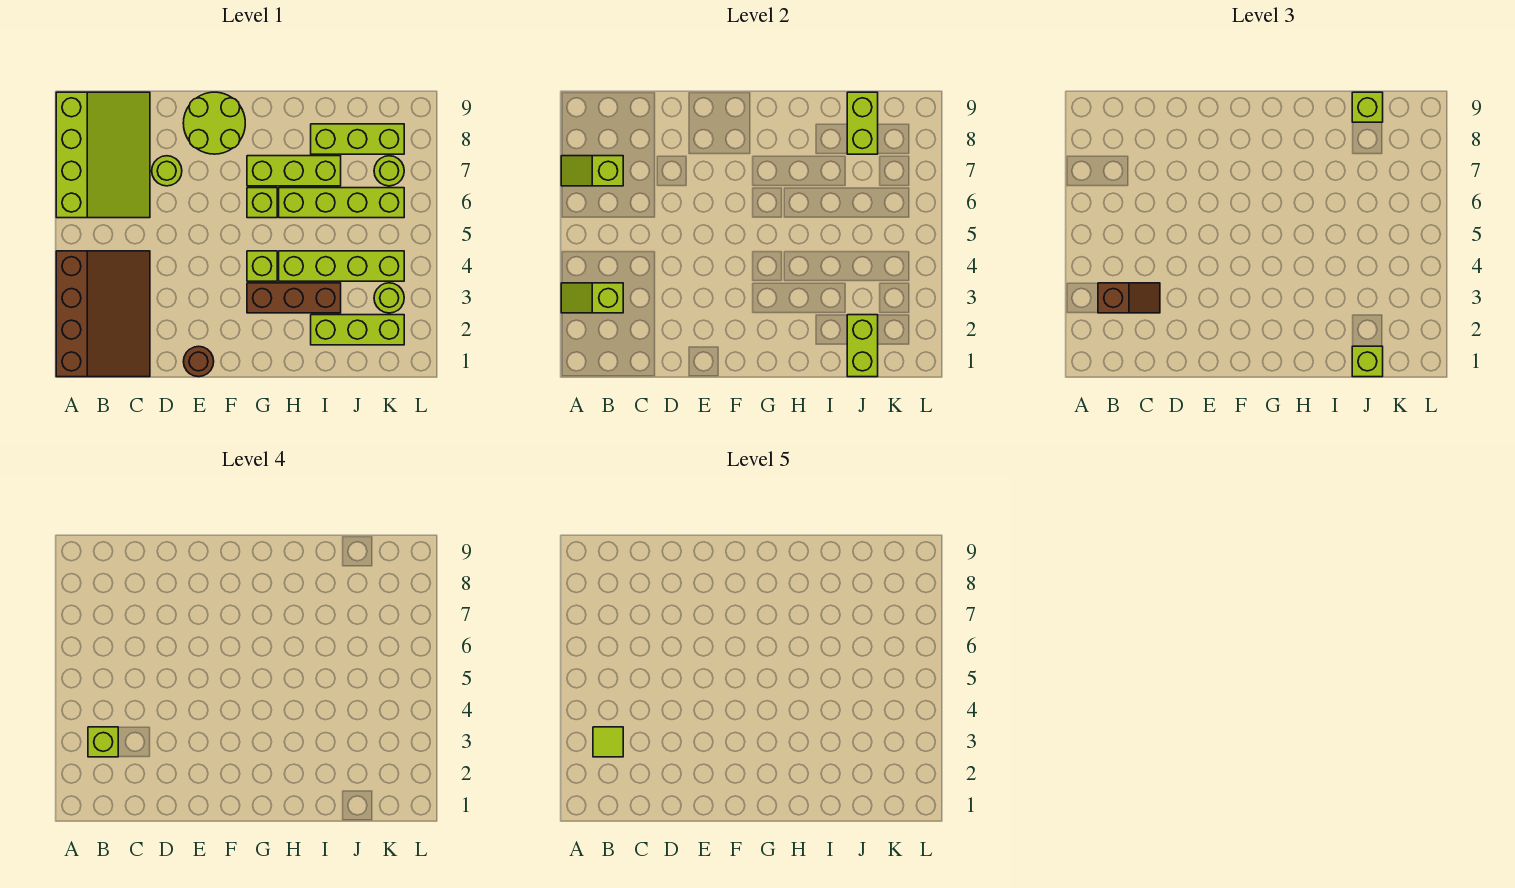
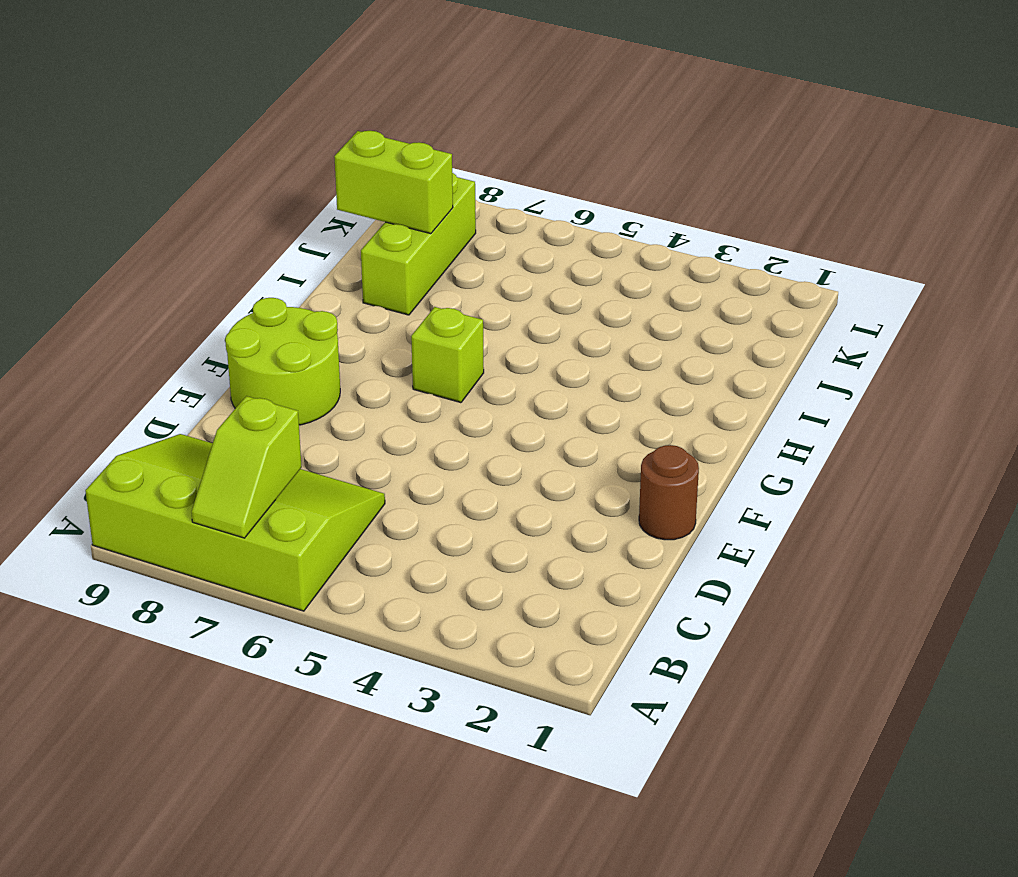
none -> brown 3x4 slope [56,251,150,377]
none -> lime 1x1 round brick [152,156,182,186]
none -> brown 1x3 brick [247,283,341,313]

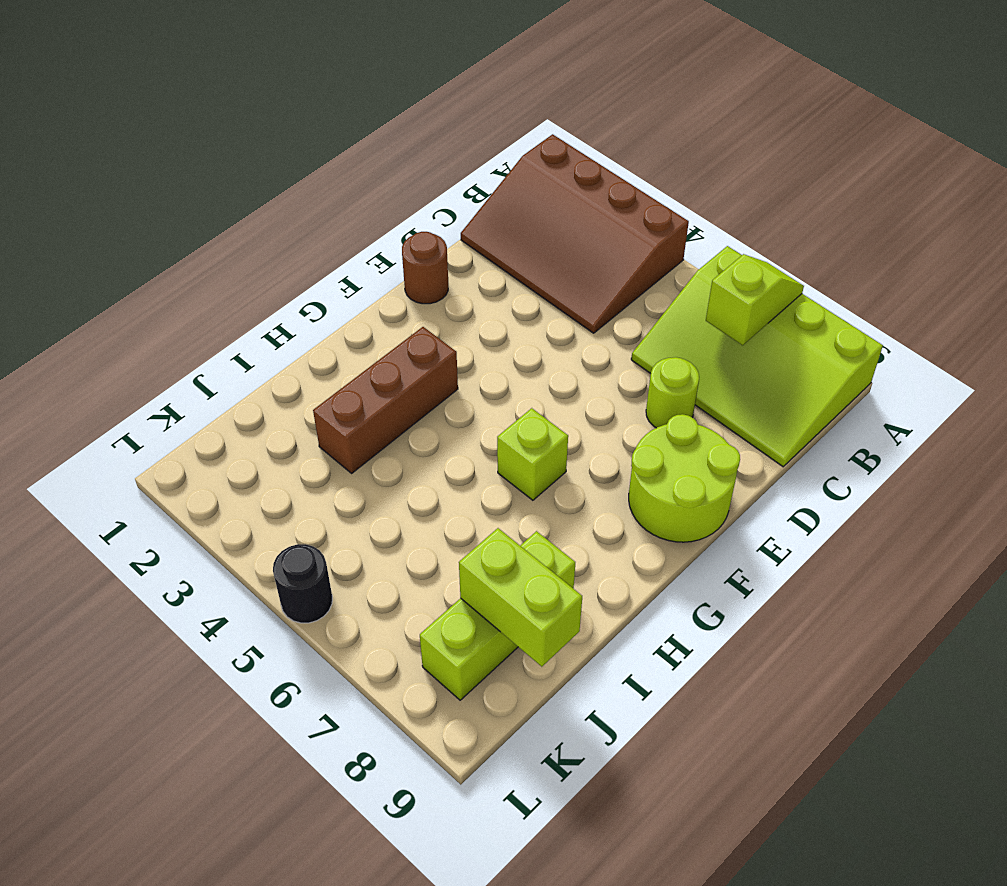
black 1x1 round brick [273,544,332,623] -> none
none -> lime 1x1 brick [247,251,277,281]
none -> lime 1x3 brick [247,156,341,186]
none -> lime 1x4 brick [279,251,404,281]

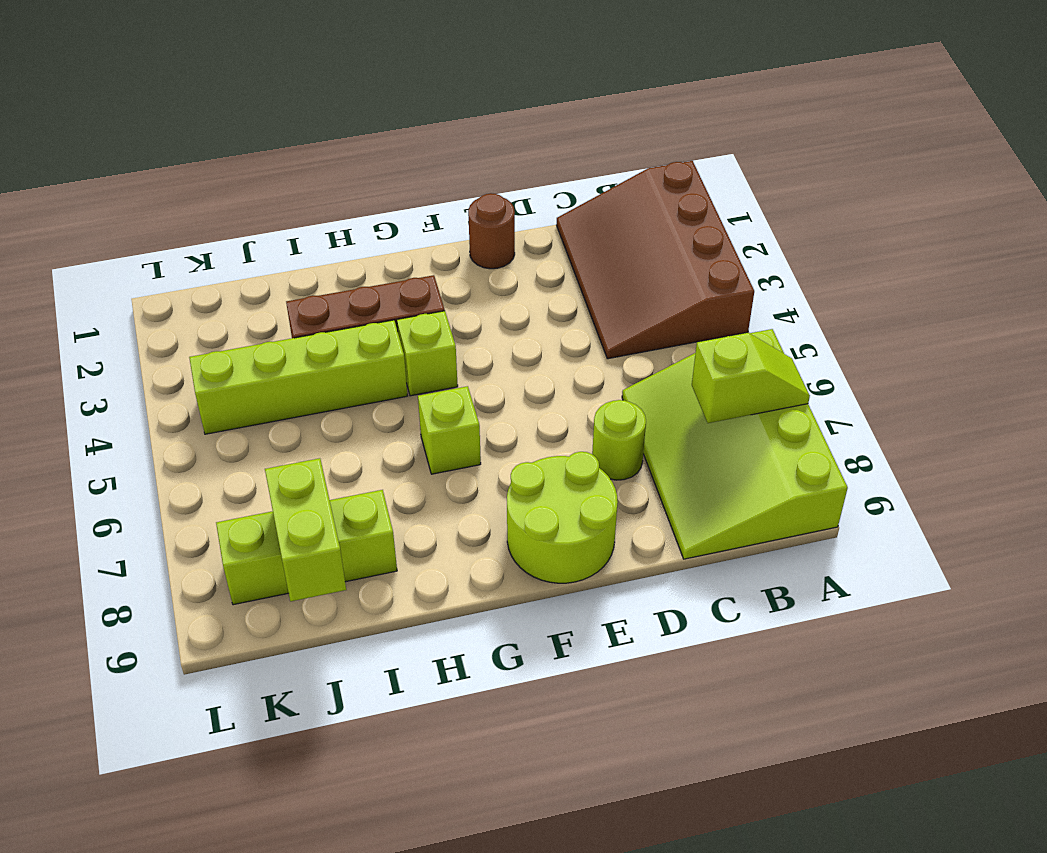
none -> lime 1x3 brick [247,156,341,186]
none -> lime 1x4 brick [279,188,404,218]
none -> lime 1x3 brick [311,315,404,345]

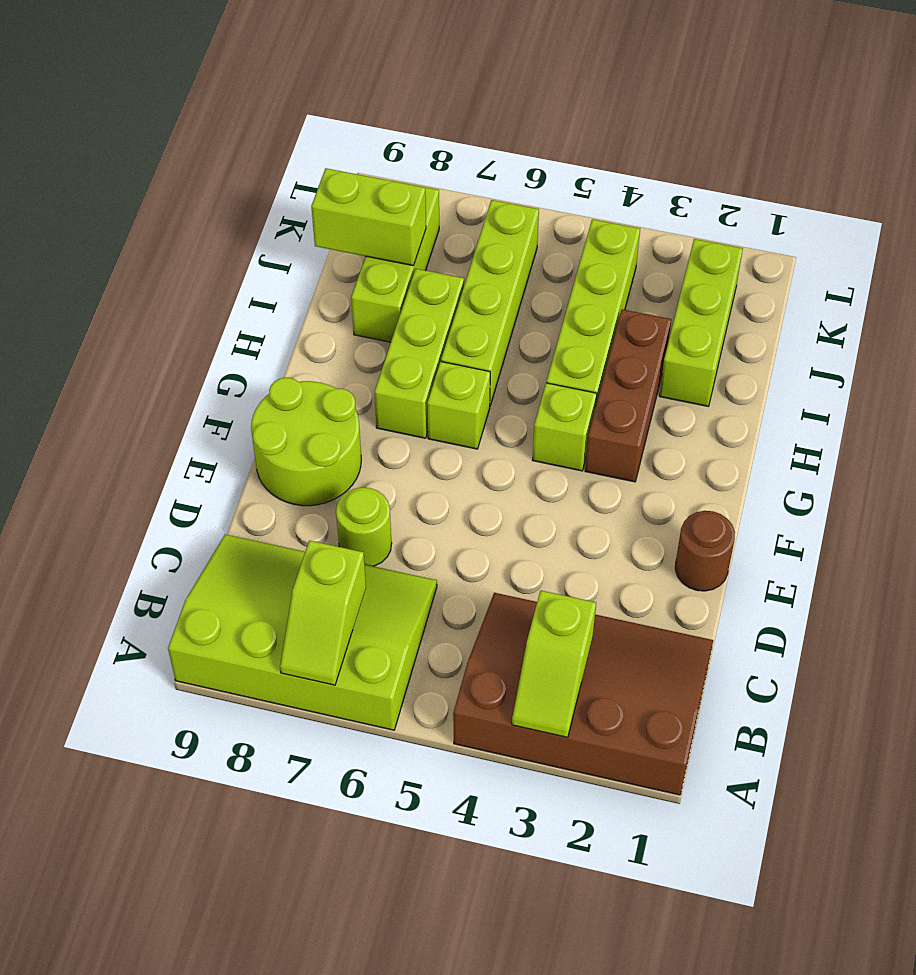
none -> lime 1x1 round brick [374,283,404,313]
none -> lime 1x1 round brick [374,156,404,186]
none -> lime 1x2 brick [847,315,878,377]

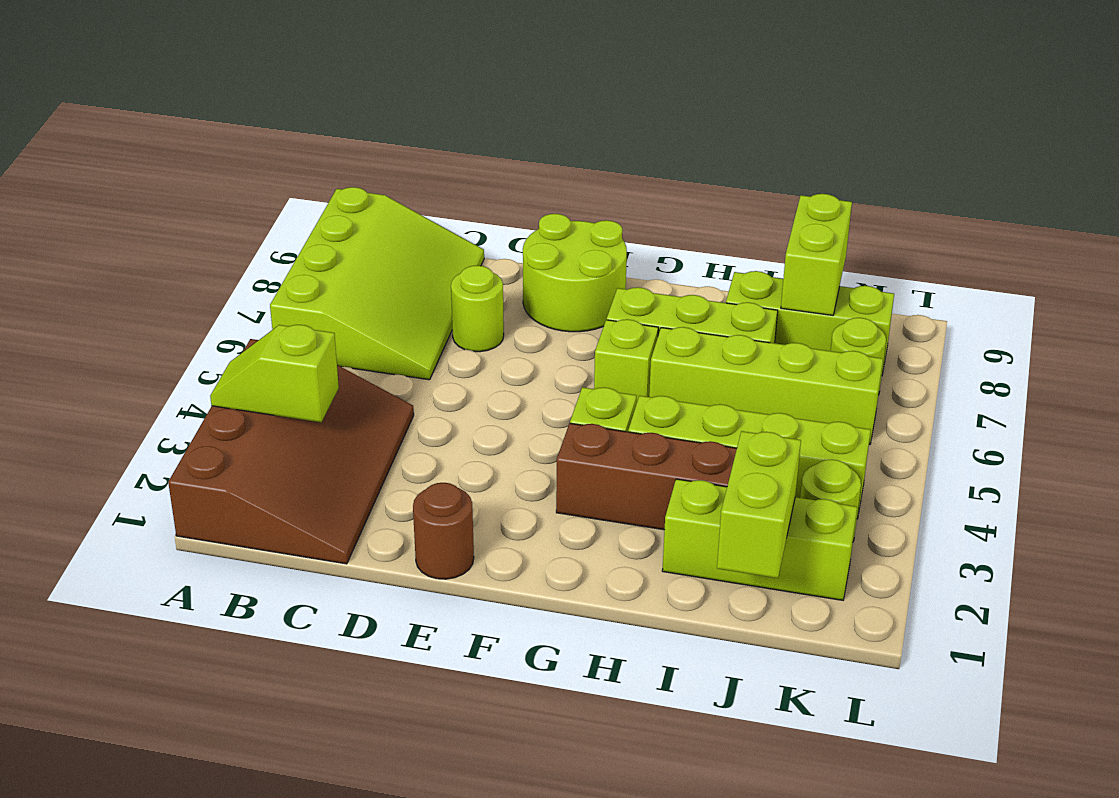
none -> lime 1x2 slope [561,156,623,186]
none -> brown 1x2 slope [1098,283,1160,313]
none -> lime 1x1 brick [1352,346,1383,377]

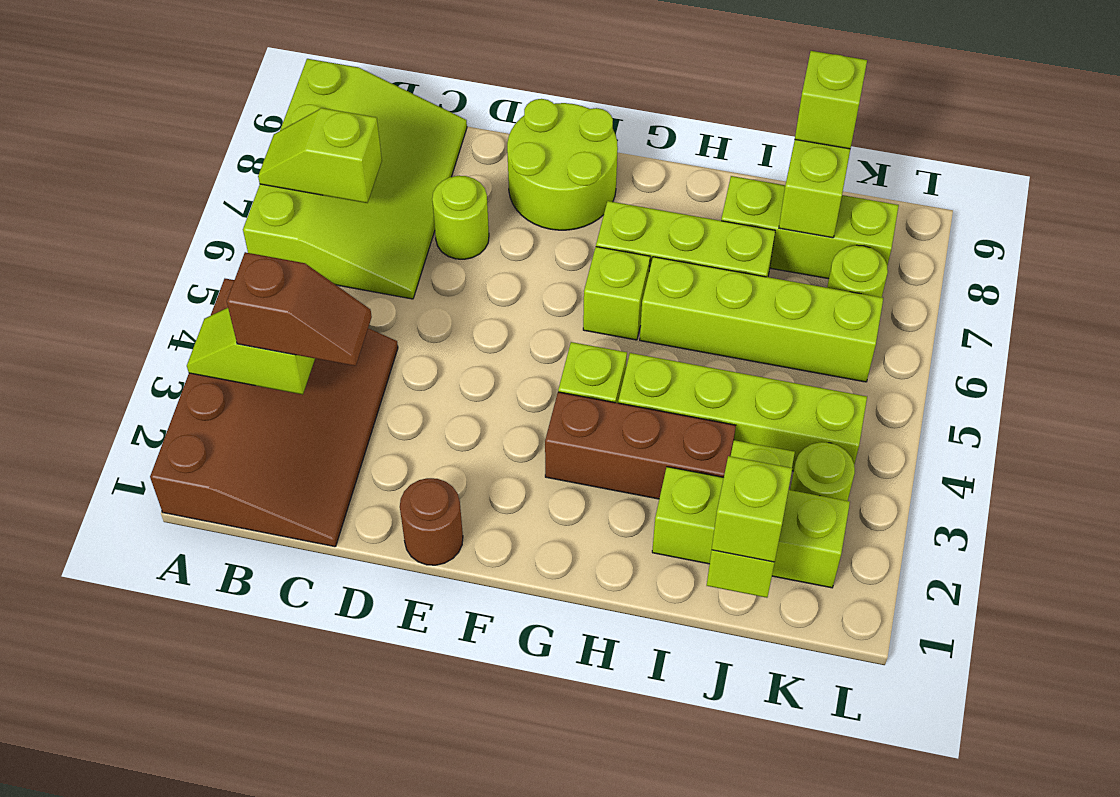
none -> lime 1x1 brick [88,727,118,757]
none -> lime 1x1 tile [593,727,623,757]

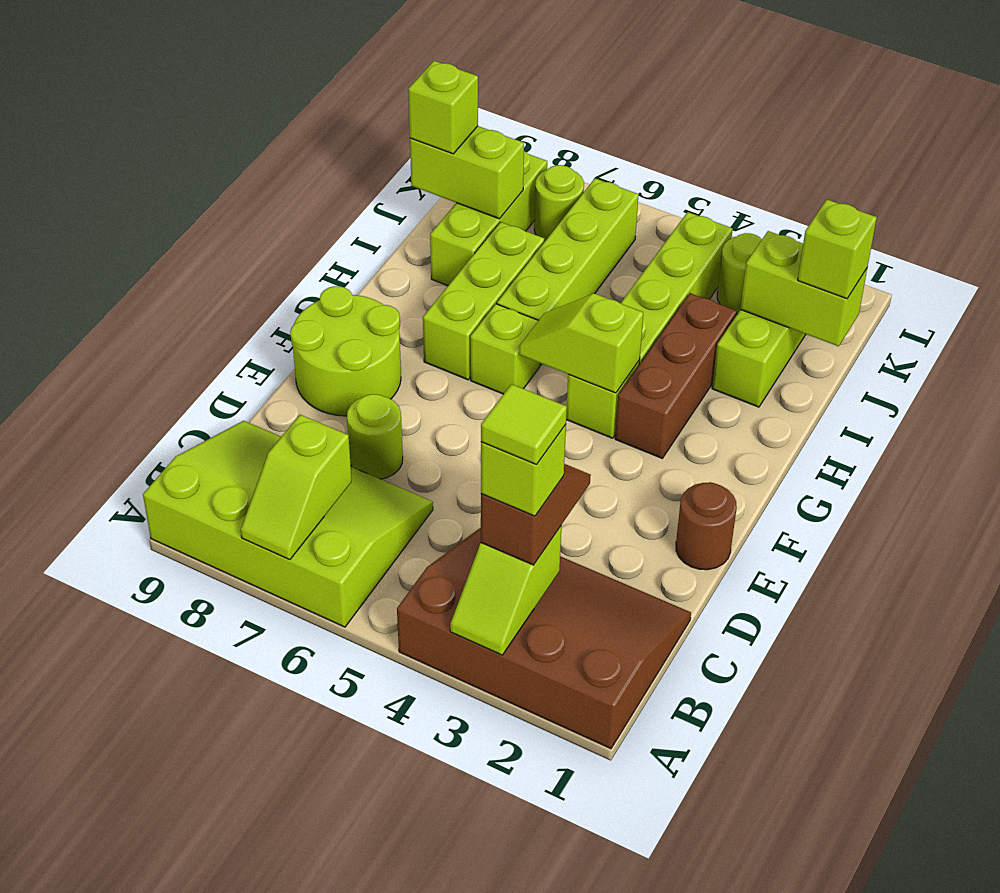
lime 1x2 slope [519,294,643,393] -> none

